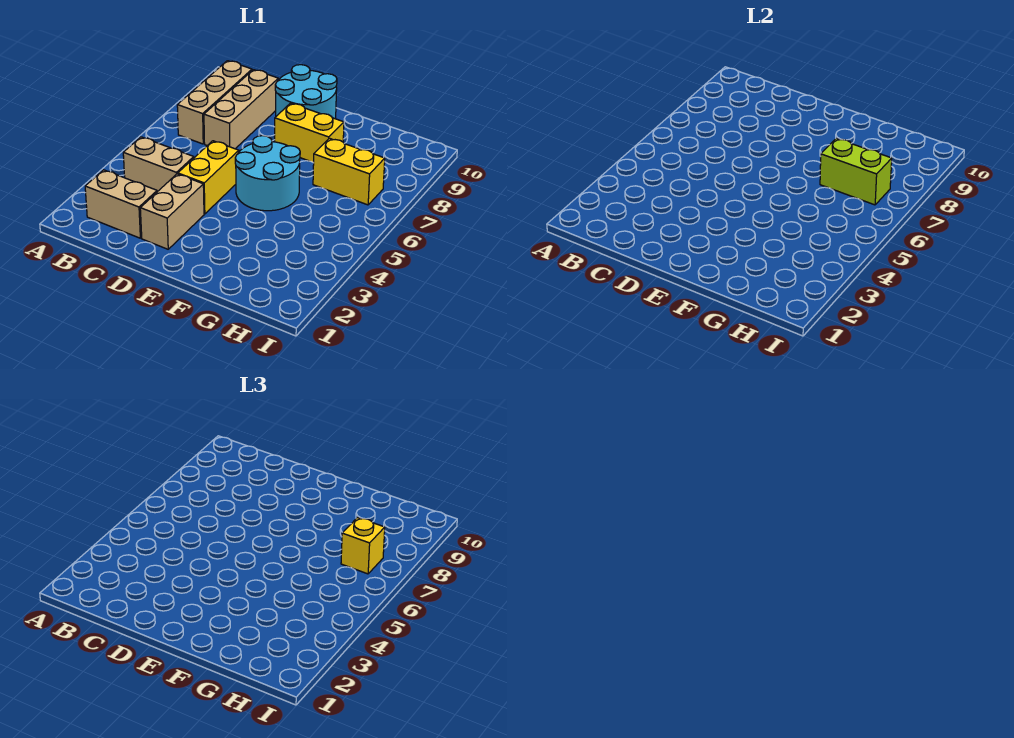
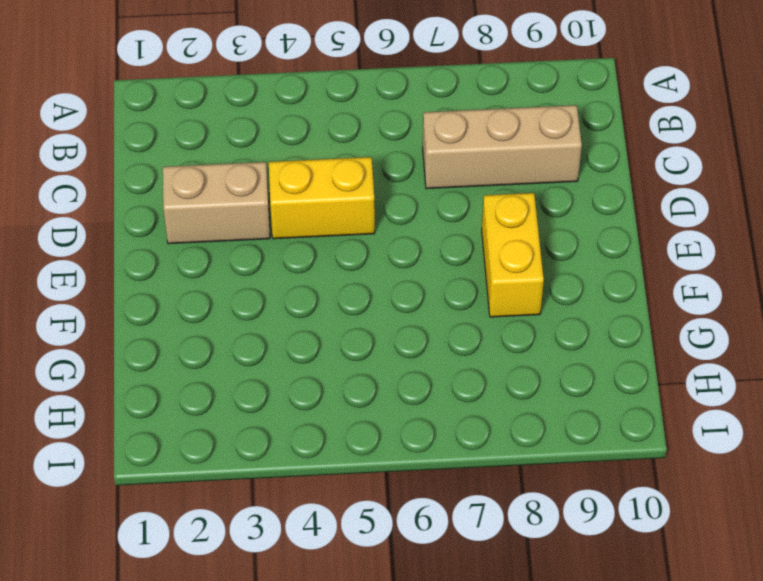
none -> tan 1x2 brick [85,170,157,238]
none -> tan 1x2 brick [123,137,194,192]
none -> tan 1x3 brick [177,61,252,144]

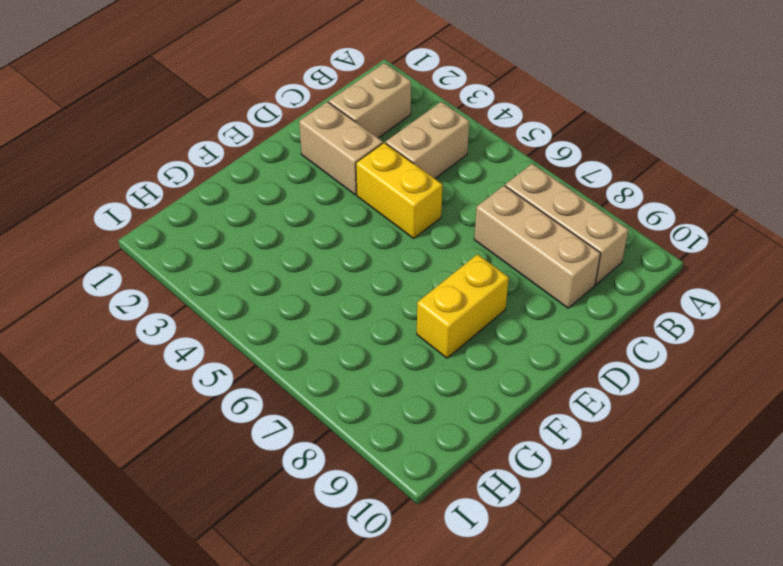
none -> cyan 2x2 round brick [275,65,337,119]
none -> cyan 2x2 round brick [235,136,300,211]
none -> yellow 1x2 brick [313,138,385,205]

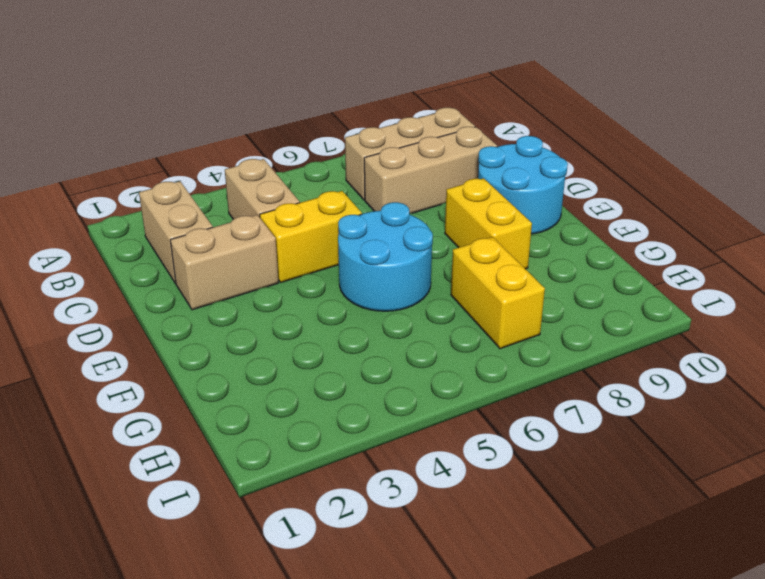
none -> lime 1x2 brick [820,138,892,205]
none -> yellow 1x1 brick [341,517,385,574]

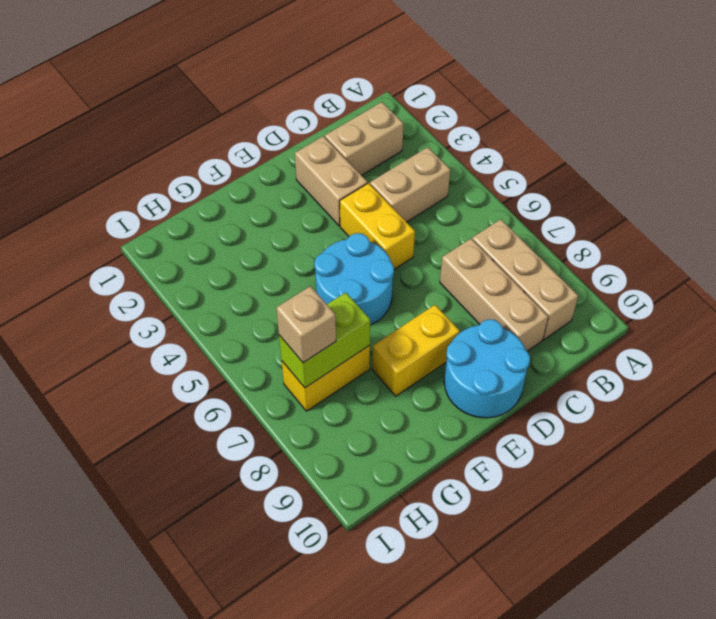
tan 1x1 brick [276,286,336,363] -> yellow 1x1 brick [341,517,385,574]

